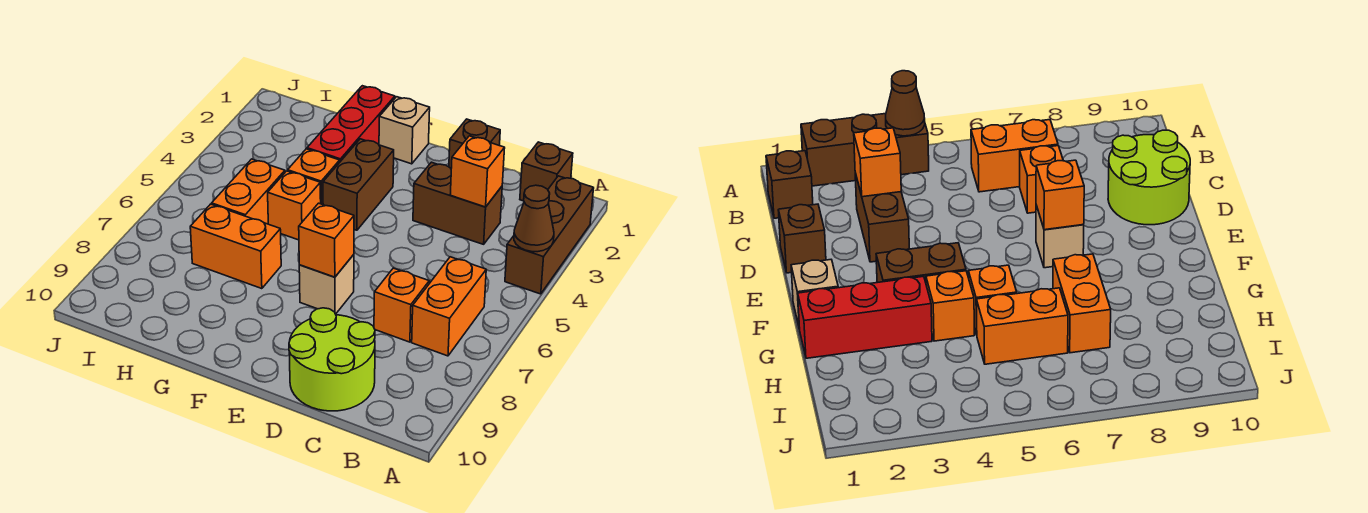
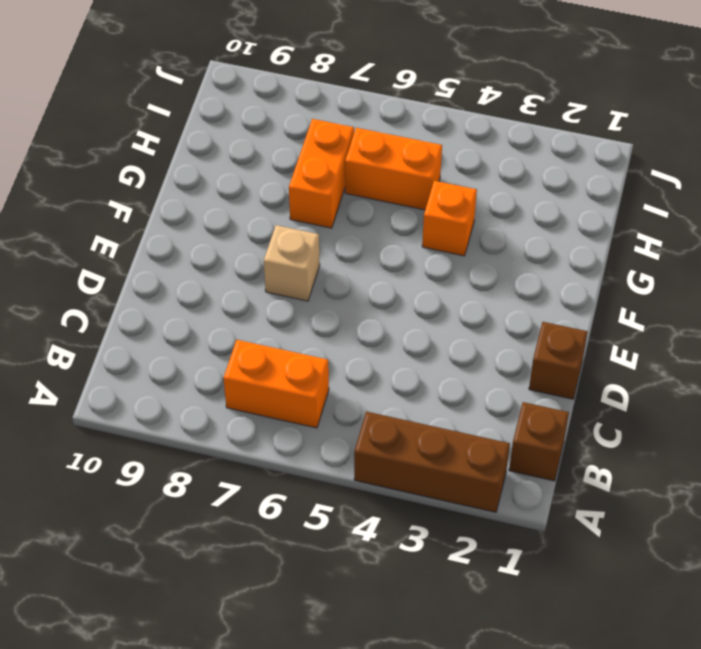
none -> brown 1x2 brick [413,162,502,244]
none -> orange 1x1 brick [374,268,429,342]
none -> lime 2x2 round brick [289,308,375,411]

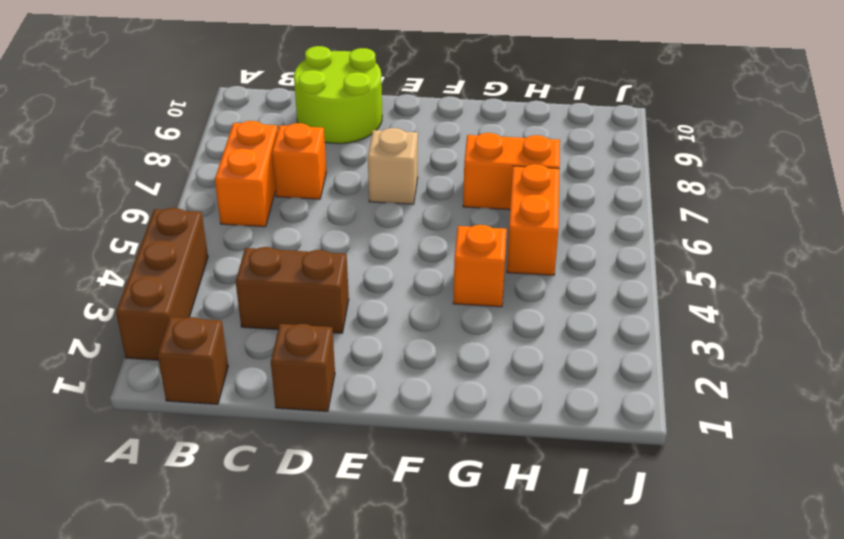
none -> tan 1x1 brick [379,97,430,164]
none -> brown 1x2 brick [323,139,394,230]
none -> red 1x3 brick [307,86,395,162]

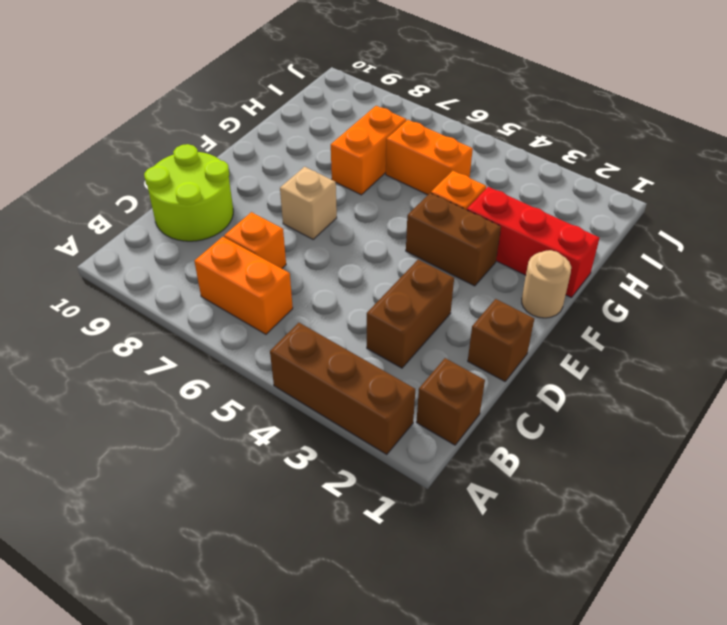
tan 1x1 round brick [522,250,571,318] -> tan 1x1 brick [379,97,430,164]
none -> orange 1x1 brick [268,171,321,240]
none -> brown 1x1 cone [514,185,554,252]
none -> orange 1x1 brick [450,136,505,207]

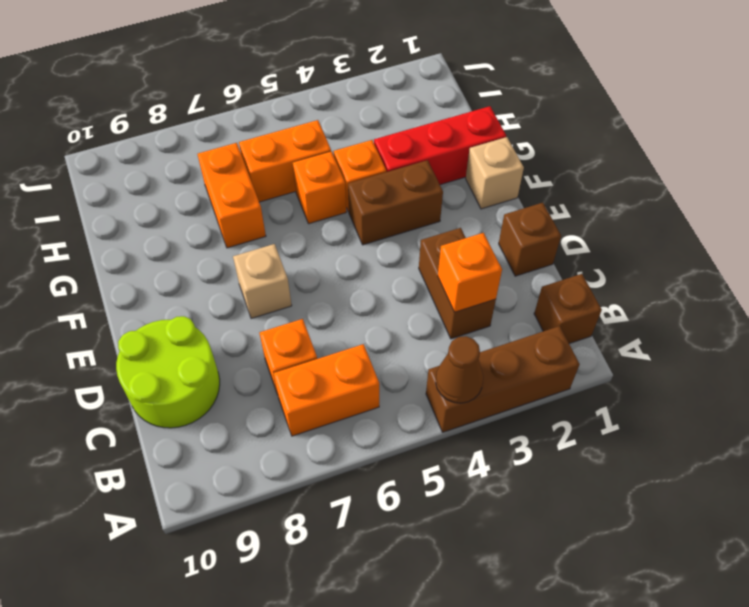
none -> orange 1x1 brick [299,203,354,277]

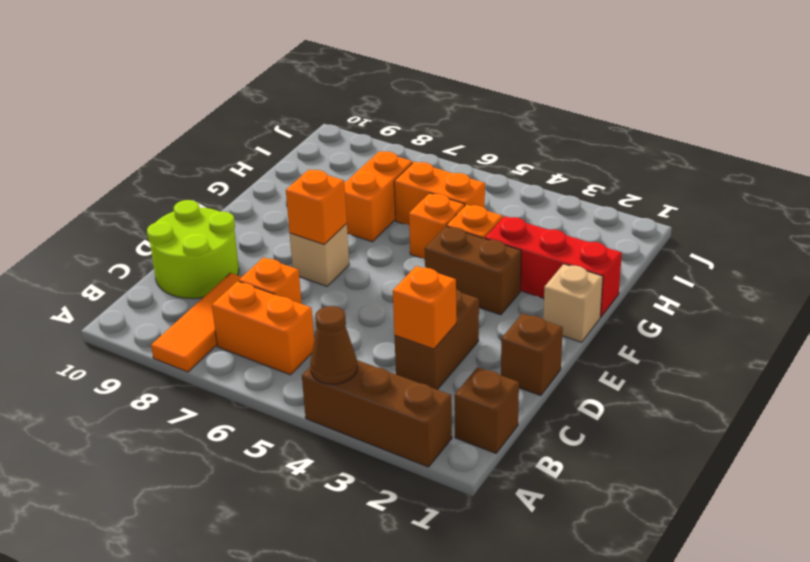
orange 1x3 tile [151,273,241,372] -> none

